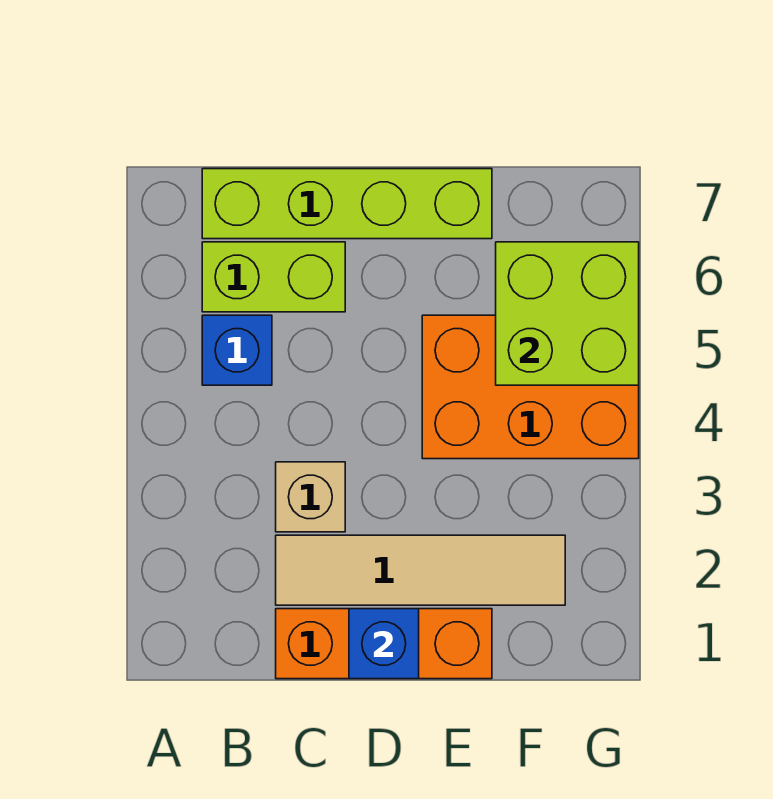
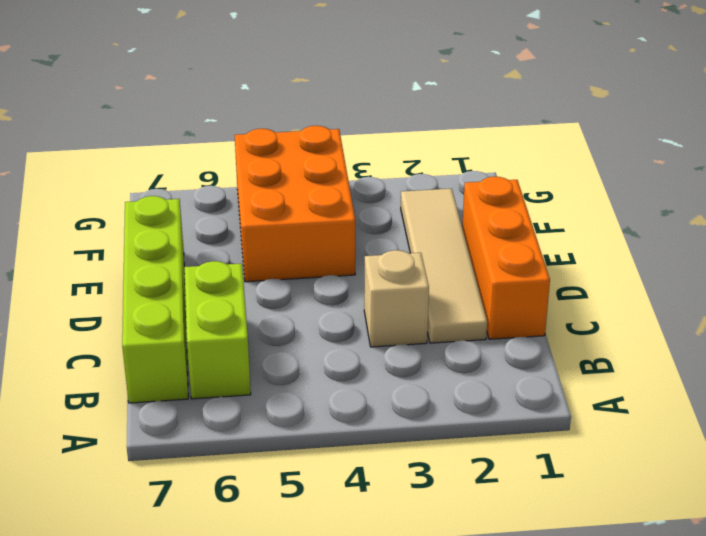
none -> blue 1x1 brick [202,315,272,385]
none -> blue 1x1 brick [349,609,419,679]

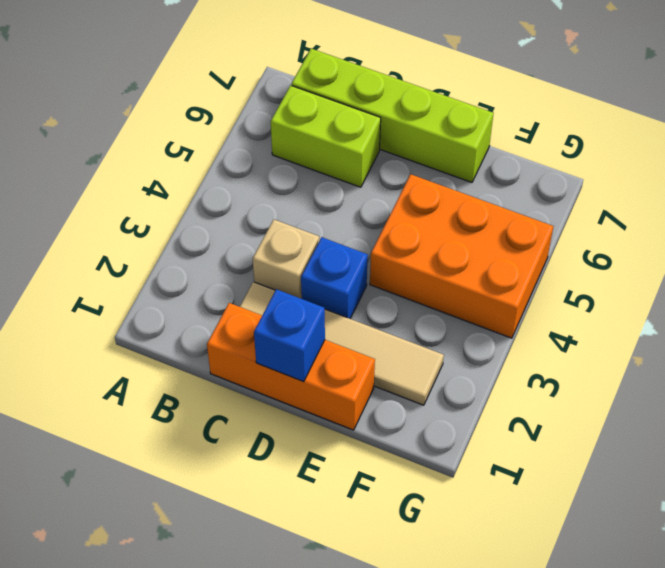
blue 1x1 brick [301,237,368,319] -> blue 1x1 brick moved to [202,315,272,385]
none -> lime 2x2 brick [496,242,639,385]

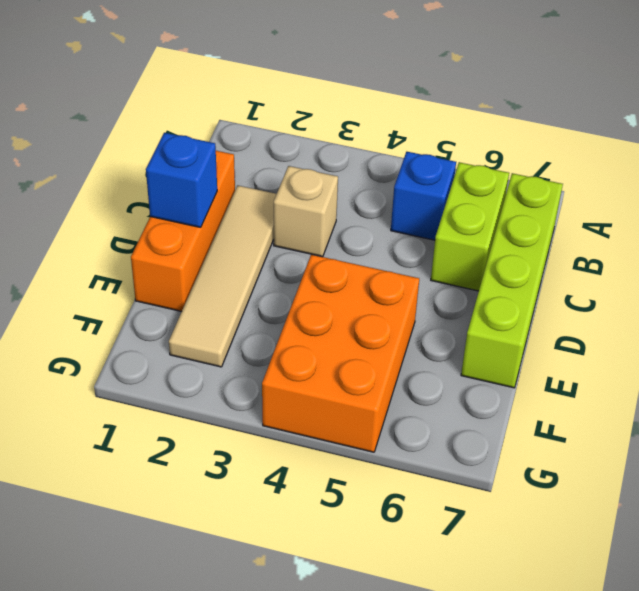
none -> lime 2x2 brick [496,242,639,385]

